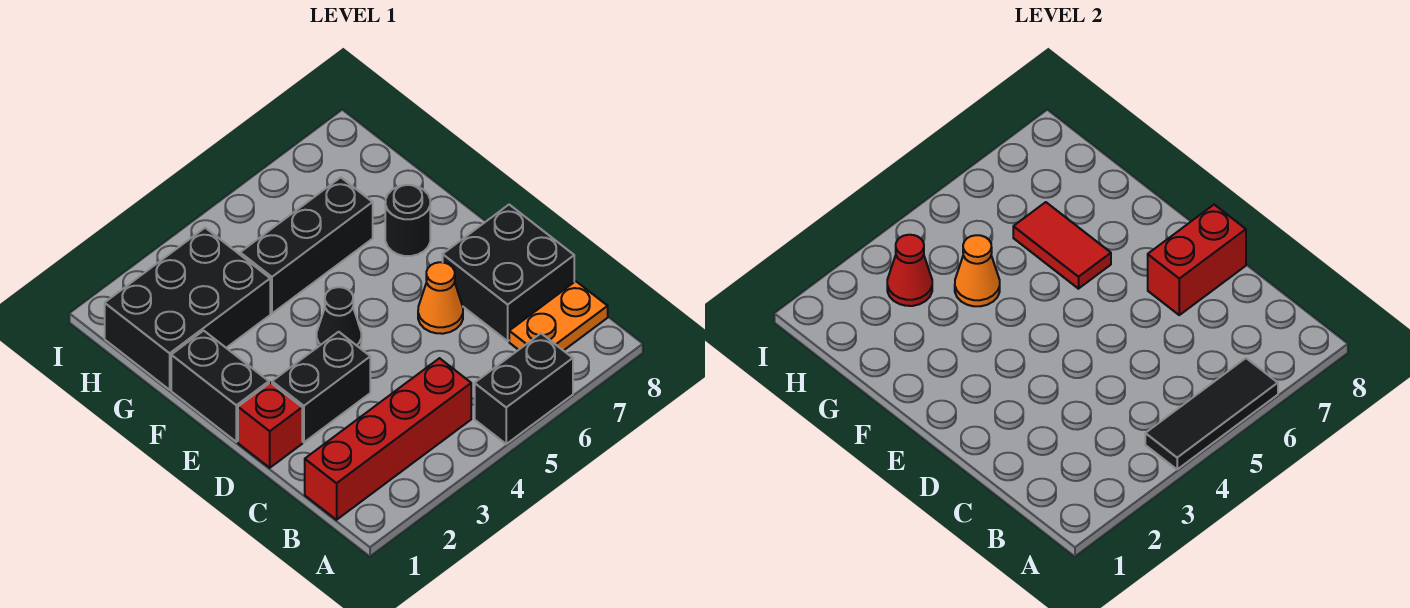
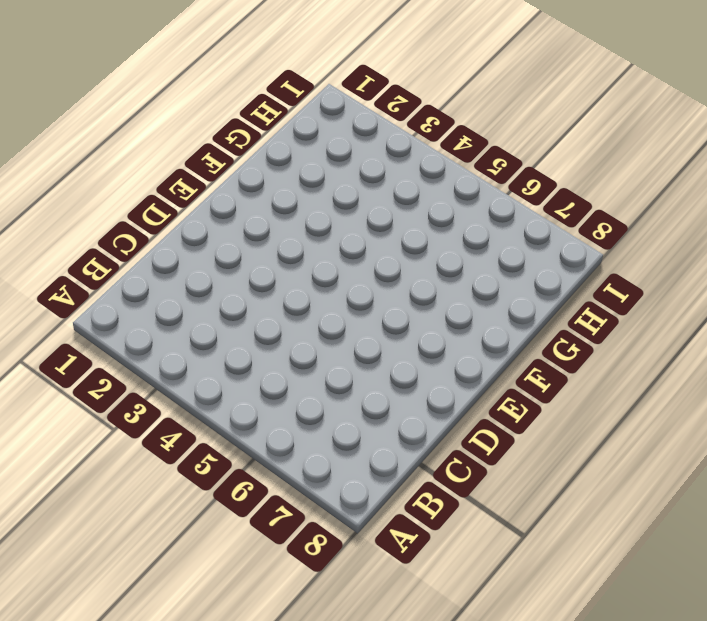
none -> black 1x2 brick [475,334,573,444]
none -> red 1x4 brick [305,358,471,520]
none -> orange 1x2 plate [509,281,608,351]

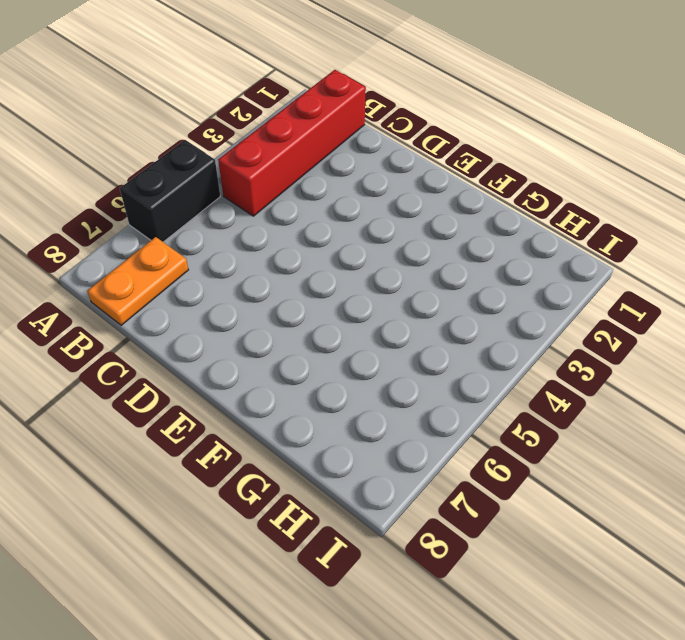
none -> black 2x2 brick [443,205,574,341]
none -> red 1x1 brick [238,383,302,468]
none -> black 1x2 brick [272,332,370,442]

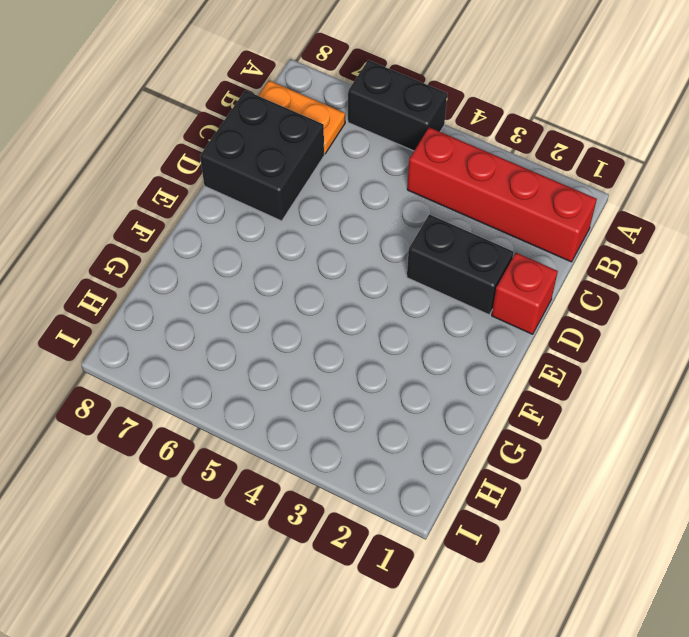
none -> orange 1x1 cone [418,262,463,334]
none -> black 1x2 brick [171,331,269,442]
none -> black 1x1 cone [317,287,362,348]

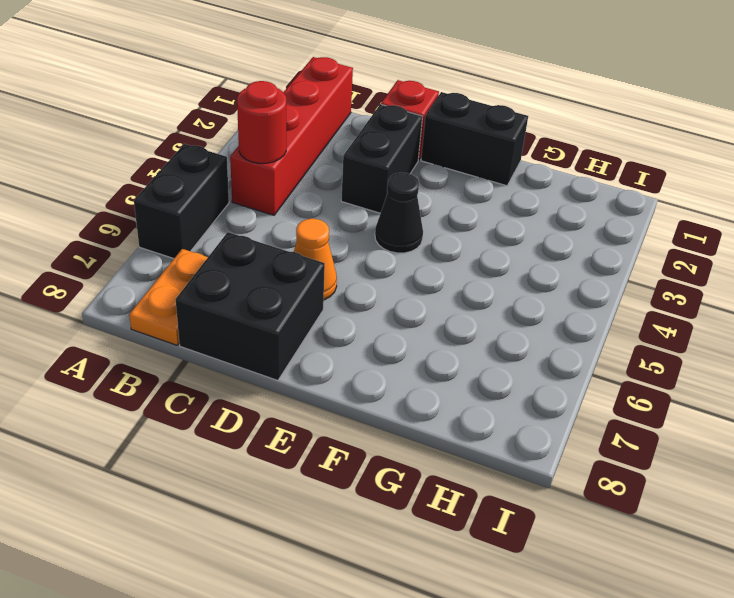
red 1x1 round brick [237,81,286,163] -> none
none -> black 1x1 round brick [385,185,430,256]
none -> black 2x3 brick [105,228,270,390]
none -> black 1x3 brick [240,177,373,313]

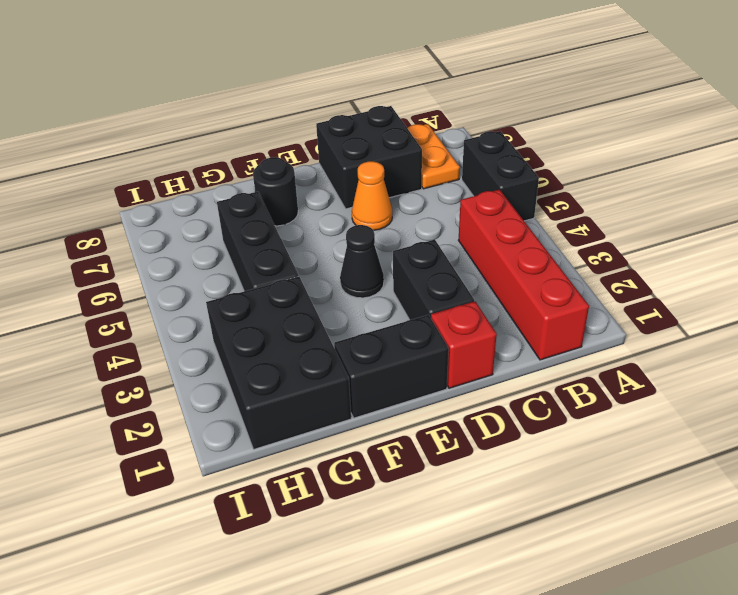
none -> black 1x3 tile [1145,358,1278,469]
none -> red 1x2 brick [1148,205,1246,315]
none -> red 1x2 tile [1013,202,1111,289]

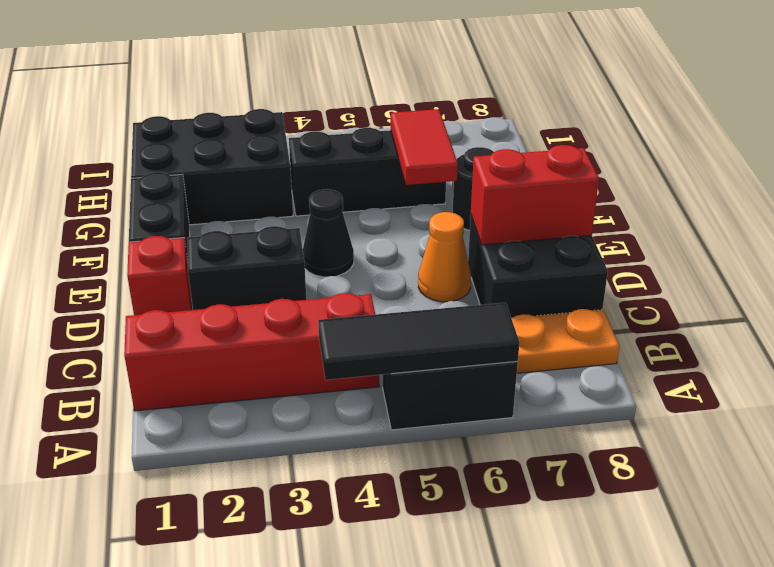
none -> orange 1x1 cone [955,235,1000,306]
none -> red 1x1 cone [887,235,932,306]

